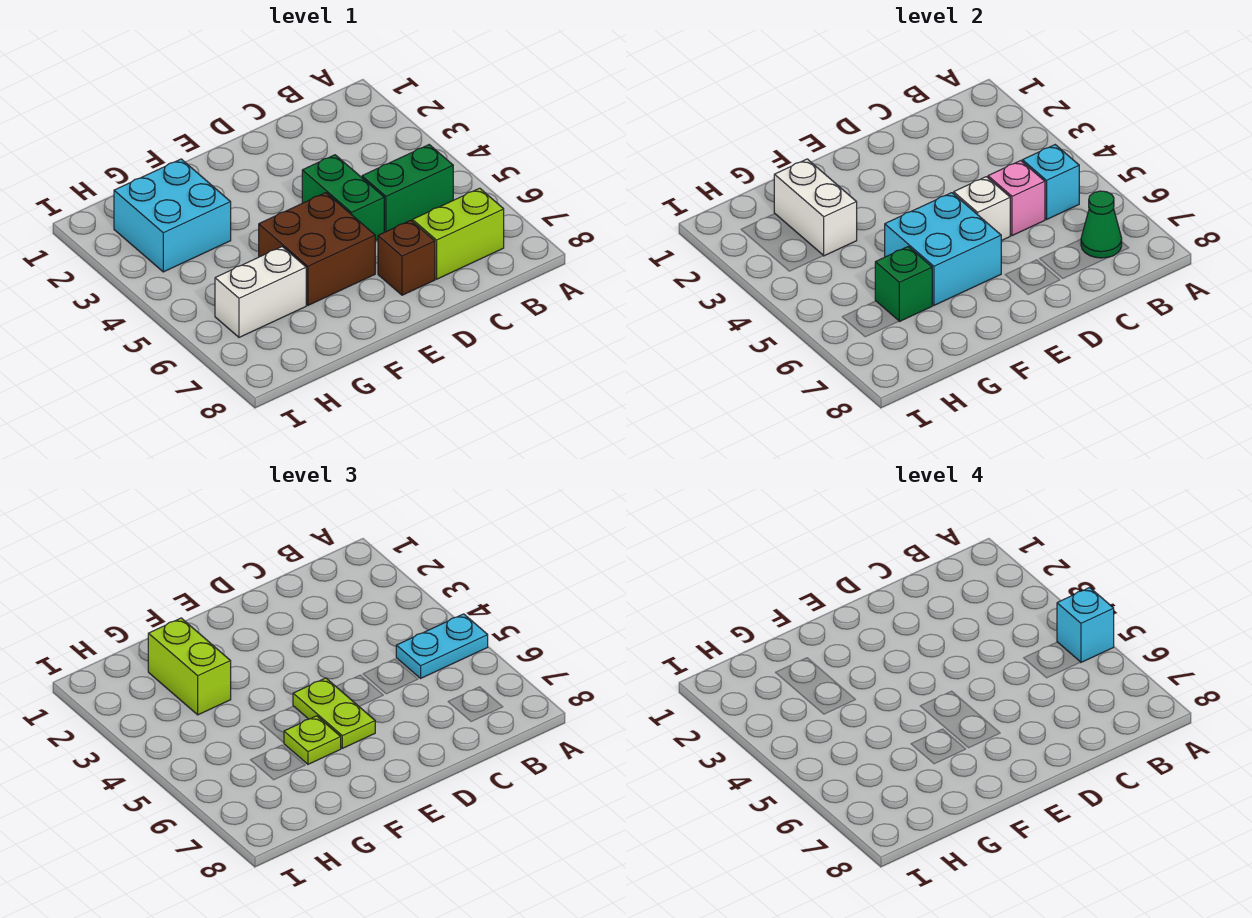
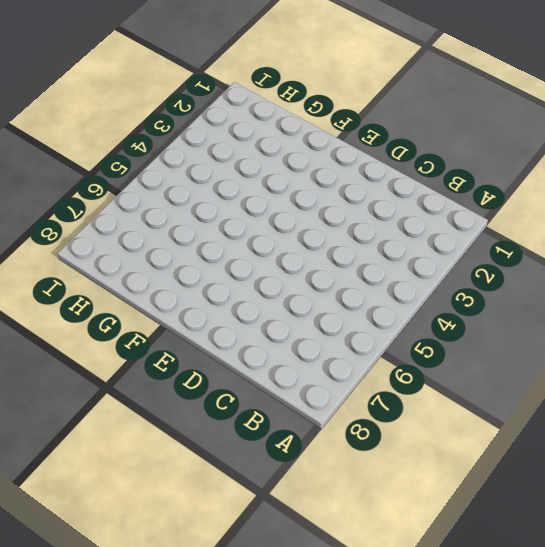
none -> green 1x2 brick [362,145,453,232]
none -> lime 1x2 brick [413,188,504,279]
none -> green 1x2 brick [302,155,384,241]

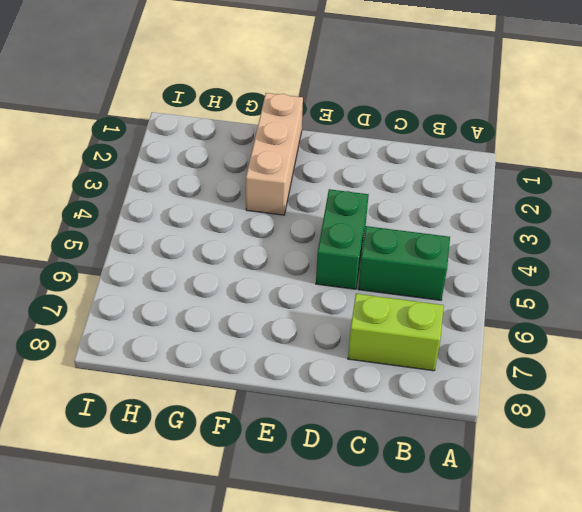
tan 1x3 brick [246,93,303,215] -> none
none -> brown 1x1 brick [378,220,435,295]
none -> brown 2x2 brick [259,193,375,305]
none -> cyan 2x2 brick [114,159,231,272]

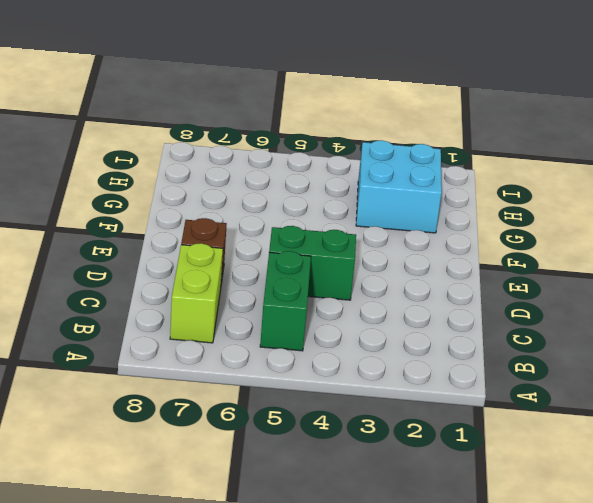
none -> brown 2x2 brick [259,193,375,305]
none -> white 1x2 brick [215,247,306,337]
none -> cyan 1x1 brick [1022,145,1079,219]

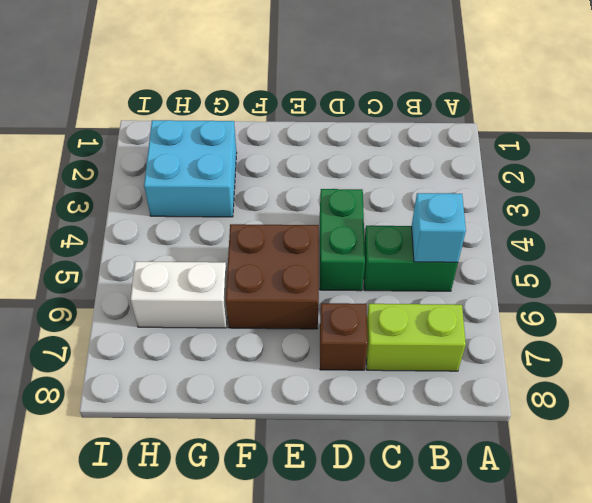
none -> green 1x1 cone [1081,191,1122,258]
none -> pink 1x1 brick [988,161,1045,236]
none -> white 1x1 brick [954,177,1010,241]

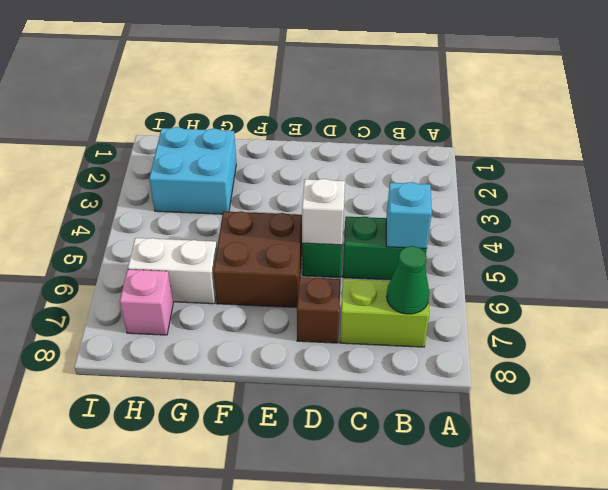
pink 1x1 brick [120,269,173,335] -> pink 1x1 brick moved to [988,161,1045,236]
none -> cyan 2x2 brick [885,193,1001,305]
none -> white 1x2 brick [774,159,857,256]
none -> green 1x1 brick [875,247,932,322]

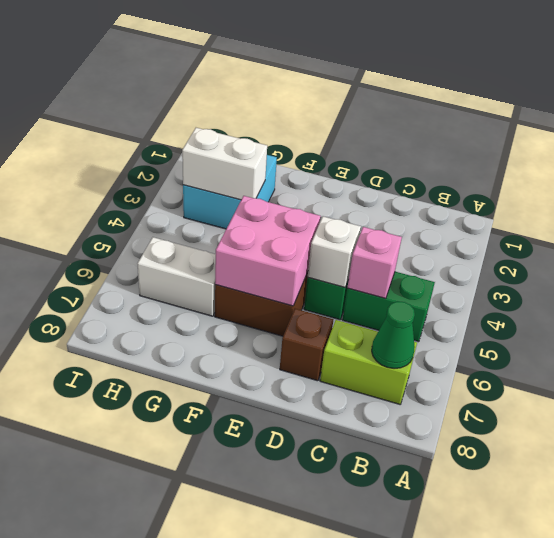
pink 2x2 brick [215,196,321,306] -> cyan 2x2 brick [885,193,1001,305]
white 1x2 brick [182,128,267,200] -> white 1x2 brick turned to [774,159,857,256]
none -> cyan 1x1 brick [1022,145,1079,219]
none -> green 1x1 brick [875,247,932,322]
none -> cyan 1x2 plate [396,614,488,678]

